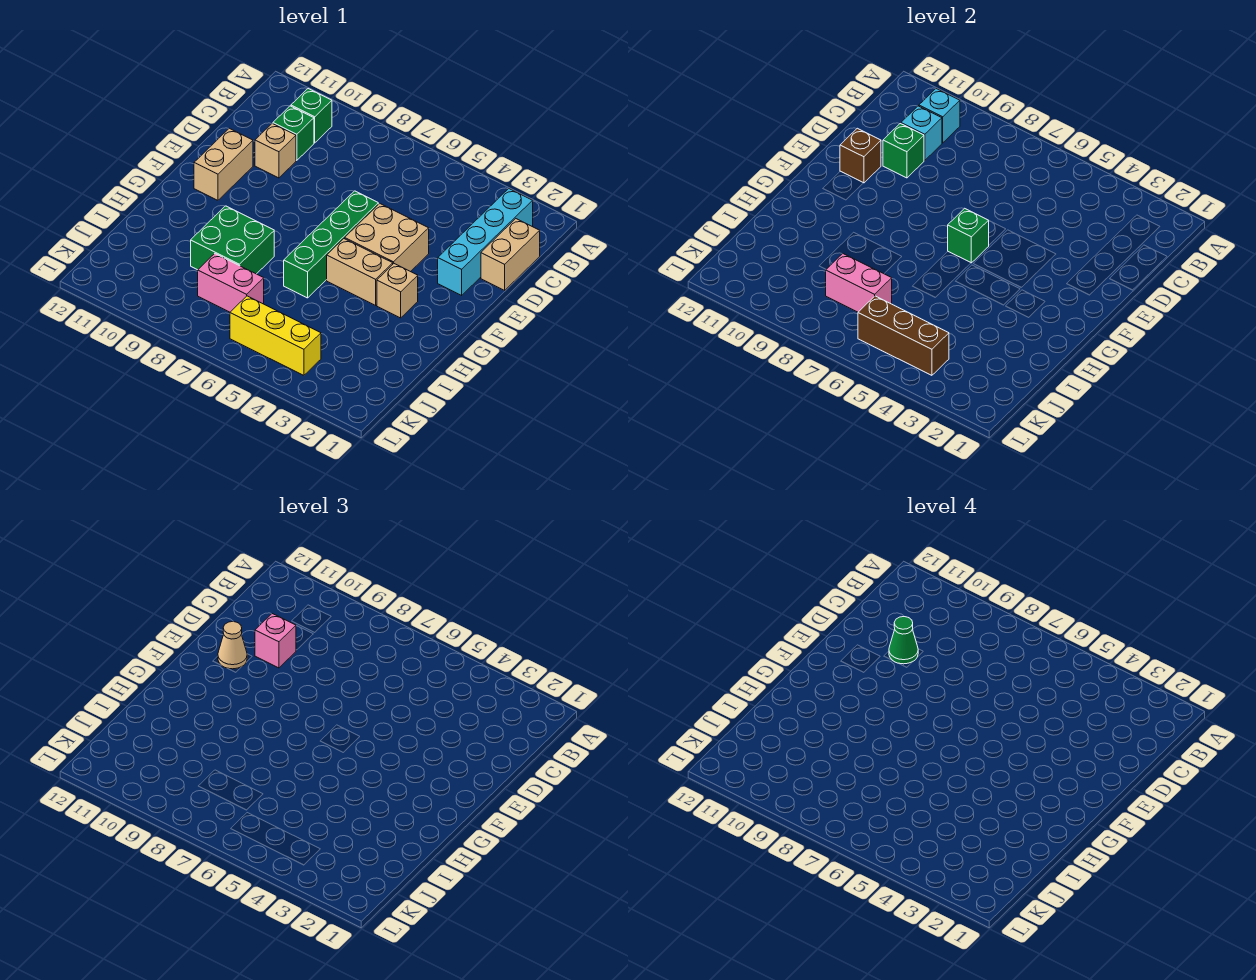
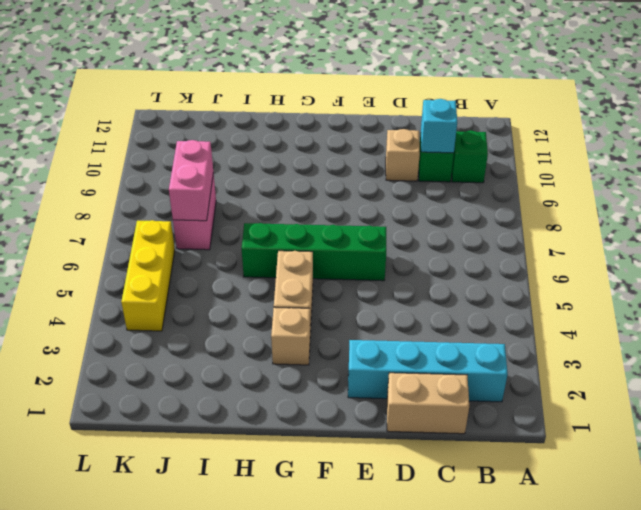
none -> tan 2x2 brick [345,204,429,272]
none -> tan 1x2 brick [194,128,253,200]
none -> green 2x2 brick [191,206,274,274]

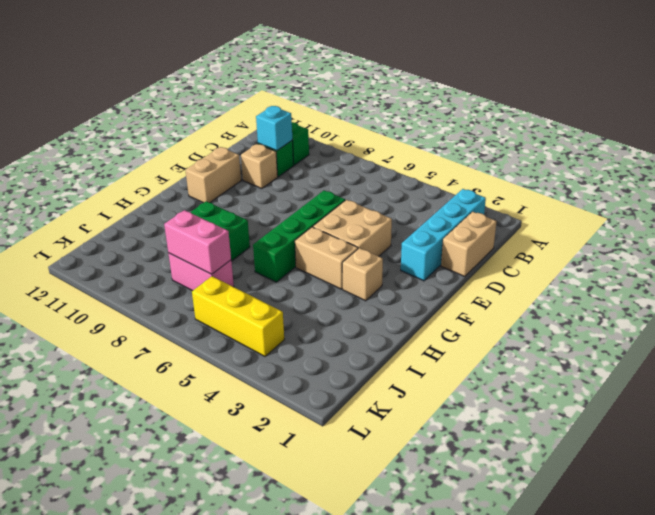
none -> cyan 1x1 brick [919,89,960,143]
none -> green 1x1 brick [883,124,924,178]
none -> brown 1x1 brick [840,128,881,183]

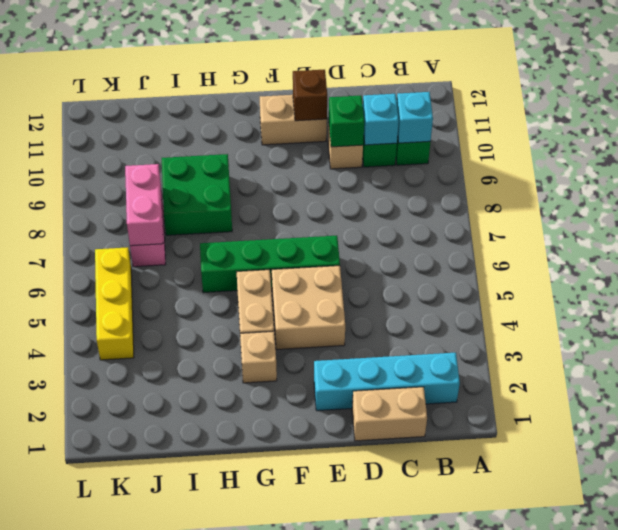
none -> green 1x1 brick [948,208,989,263]
none -> brown 1x3 brick [858,296,949,375]
none -> pink 1x1 brick [255,614,296,668]

